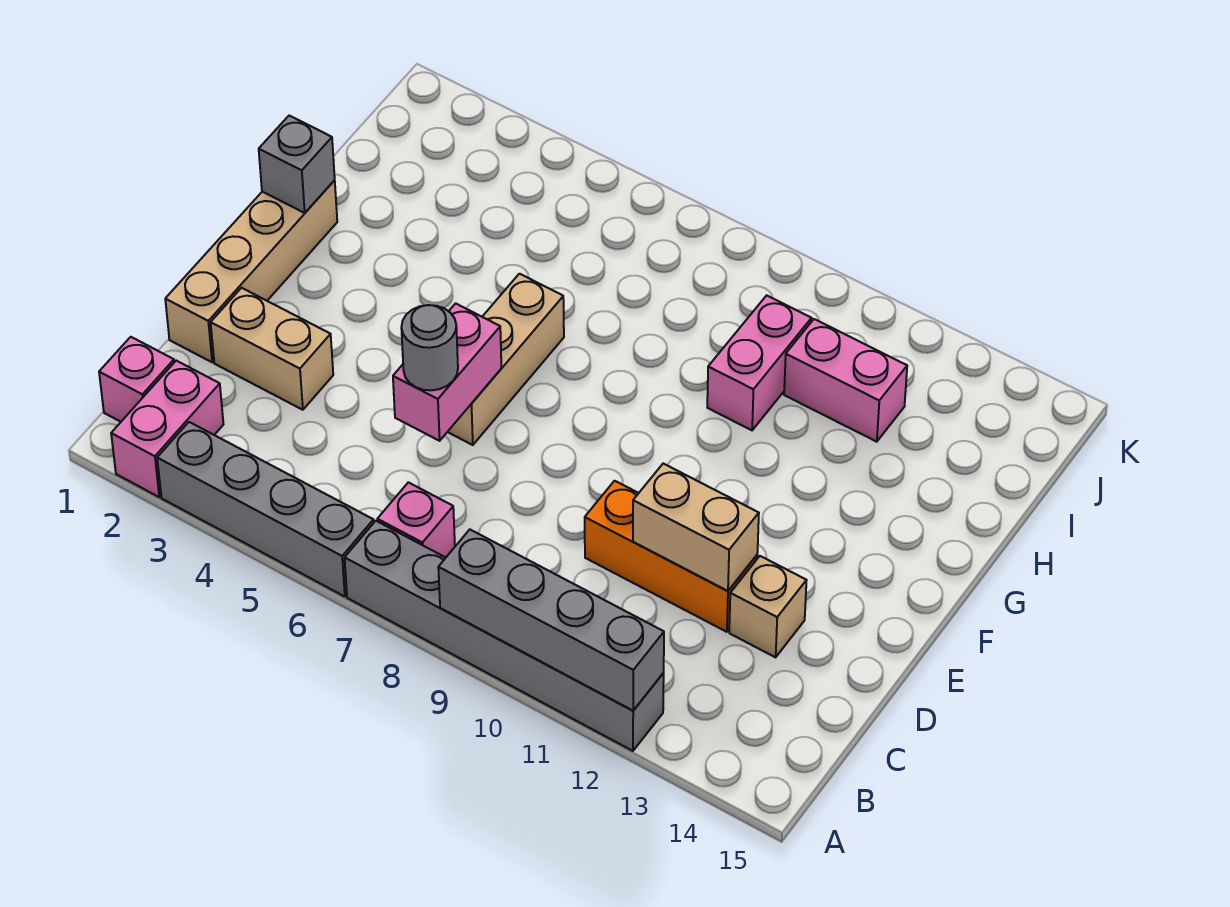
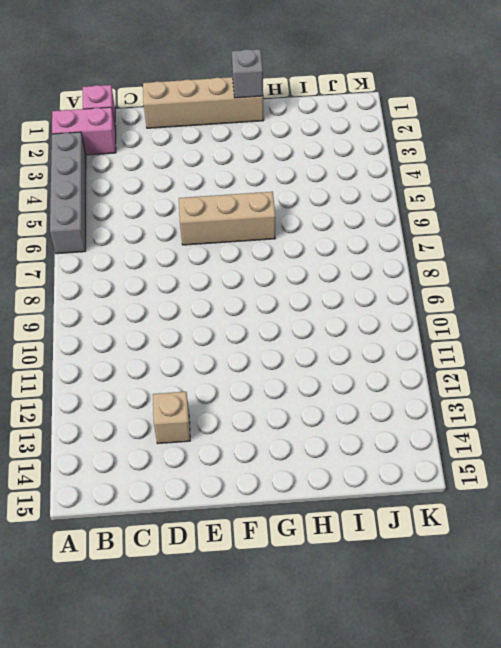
none -> grey 1x6 brick [345,521,664,751]
none -> pink 1x1 brick [377,482,455,557]
none -> tan 1x2 brick [211,288,333,410]

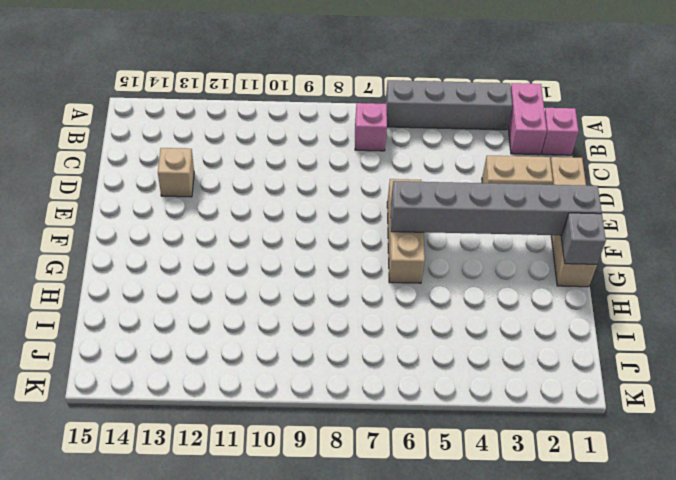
grey 1x6 brick [391,181,602,235] -> grey 1x6 brick moved to [345,521,664,751]
none -> orange 1x3 brick [585,481,757,632]
none -> pink 1x2 brick [707,295,812,430]
none -> pink 1x2 brick [784,319,907,442]

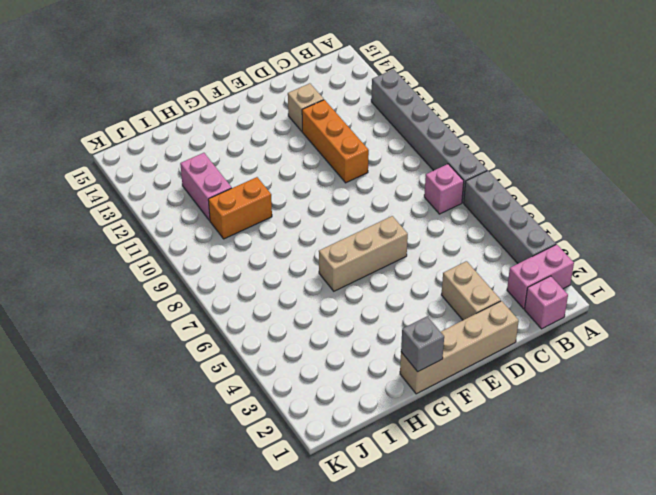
orange 1x2 brick [208,177,272,239] -> pink 1x2 brick [707,295,812,430]
none -> grey 1x4 brick [438,530,664,710]
none -> pink 1x2 brick [393,303,501,441]
none -> tan 1x2 brick [633,464,759,591]

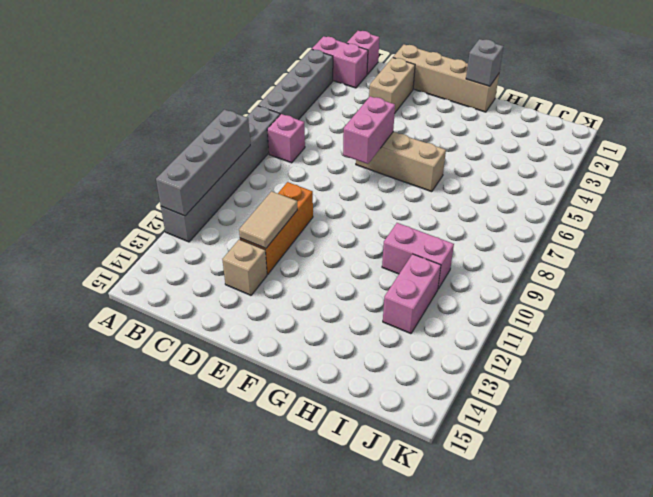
tan 1x2 tile [239,191,297,248] -> tan 1x2 brick [633,464,759,591]
pink 1x2 brick [343,96,395,164] -> pink 1x2 brick turned to [393,303,501,441]
none -> grey 1x1 round brick [401,305,458,390]

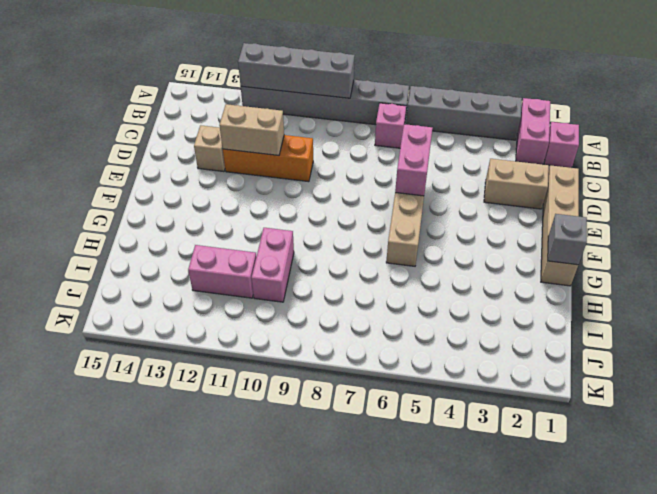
none -> grey 1x1 round brick [401,305,458,390]

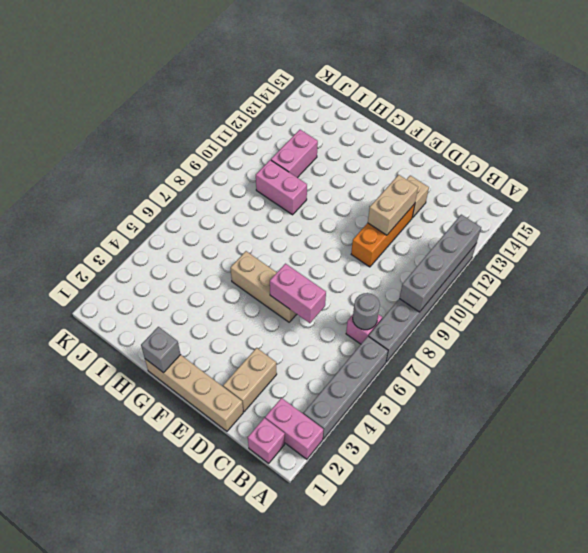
grey 1x1 round brick [353,293,380,330] -> grey 1x1 round brick moved to [401,305,458,390]

